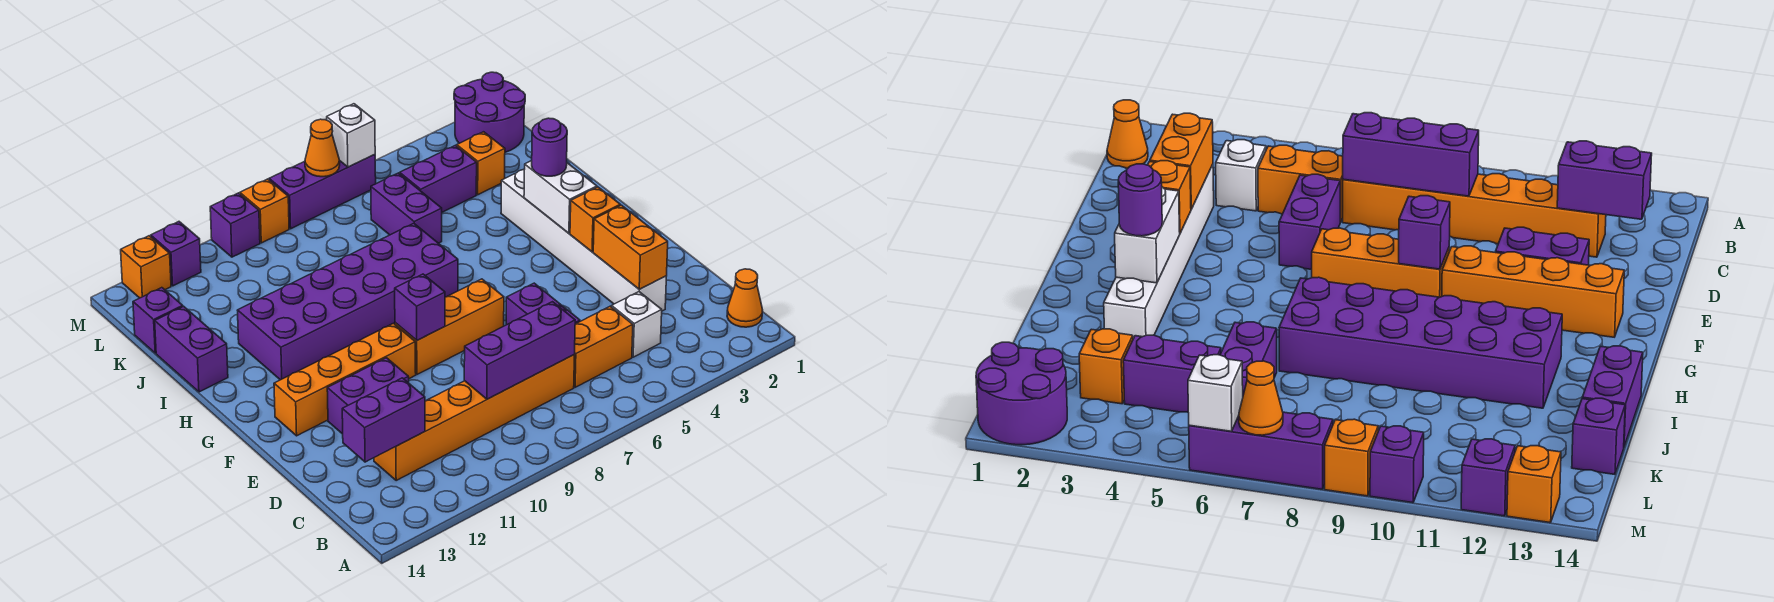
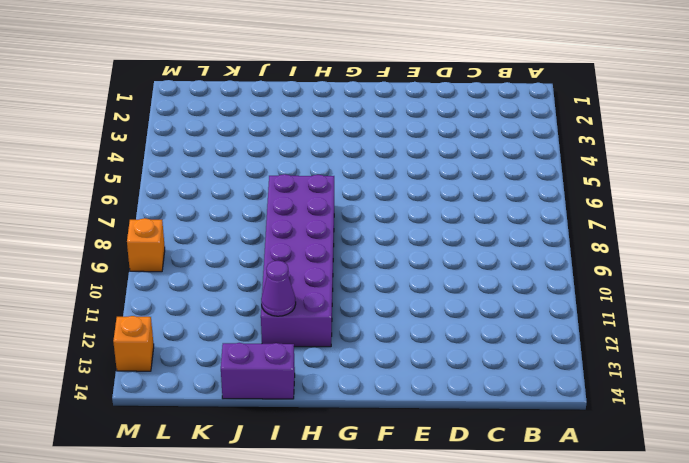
purple 1x1 cone [261,261,296,316] -> none
none -> orange 1x1 cone [727,269,763,327]
none -> white 1x1 brick [612,292,662,357]
none -> orange 1x2 brick [574,306,633,387]
none -> orange 1x6 brick [374,355,574,480]

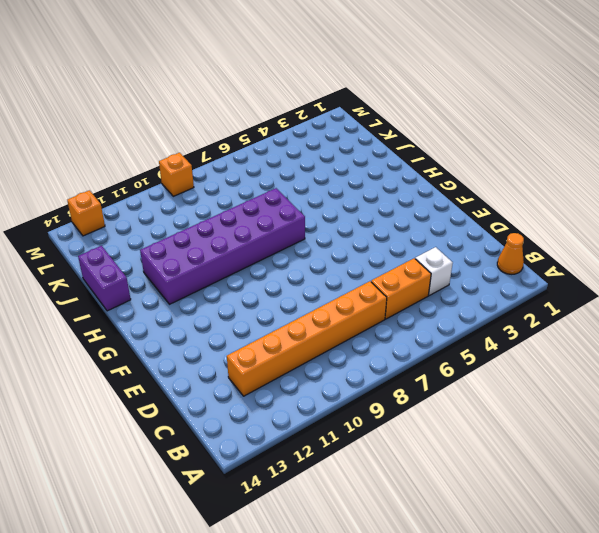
none -> white 1x6 brick [501,169,666,311]
none -> purple 1x2 brick [506,283,580,325]
none -> purple 1x2 brick [327,358,409,434]
none -> orange 1x3 brick [395,279,504,374]

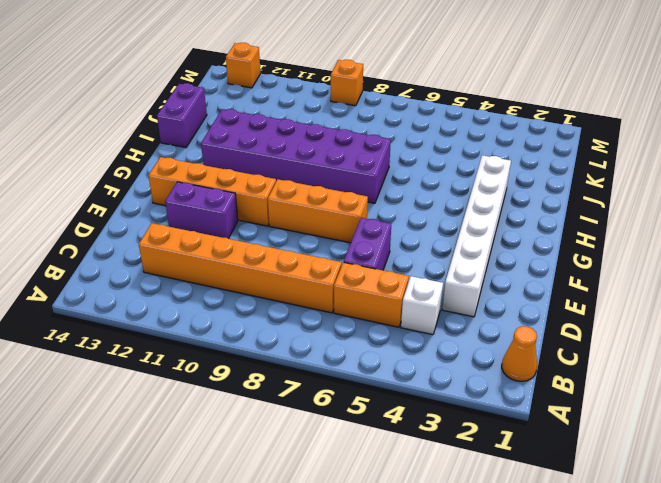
none -> purple 1x2 brick [371,173,442,243]
none -> orange 1x1 brick [457,132,505,195]
none -> purple 1x2 brick [400,145,477,212]
none -> purple 1x1 brick [133,288,183,353]

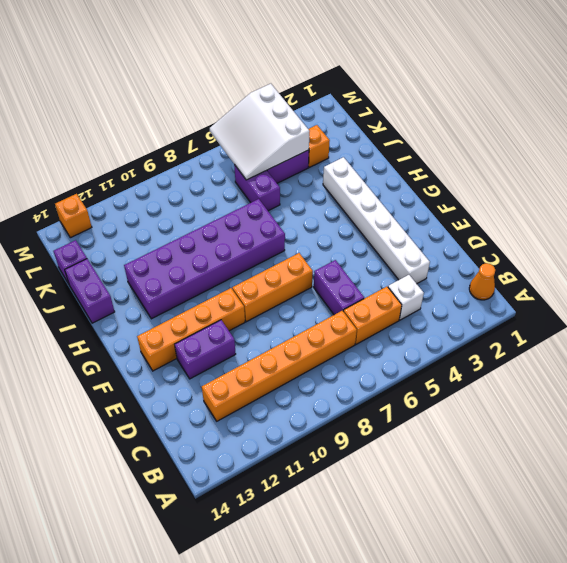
white 3x3 slope [210,84,310,180] -> white 1x1 brick [327,104,375,167]
none -> purple 2x2 round brick [454,72,525,152]
none -> purple 1x3 brick [269,155,376,229]
none -> orange 1x1 brick [240,179,289,243]
none -> purple 1x1 brick [210,193,260,257]

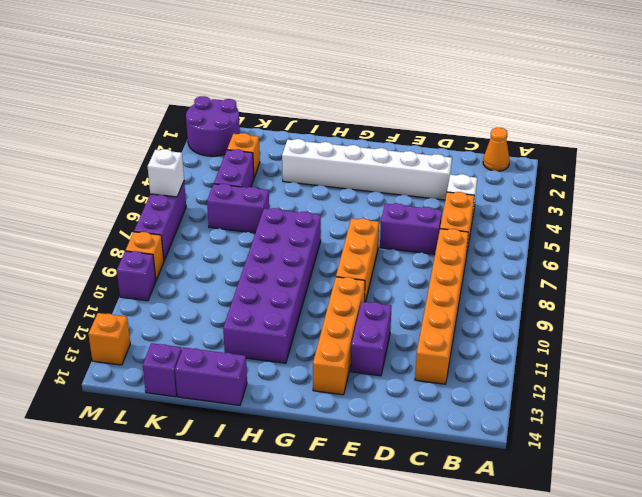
none -> purple 1x1 brick [151,222,201,286]
none -> purple 1x3 brick [464,302,575,399]
none -> purple 1x2 brick [342,378,425,462]
none -> orange 1x2 brick [593,205,668,289]

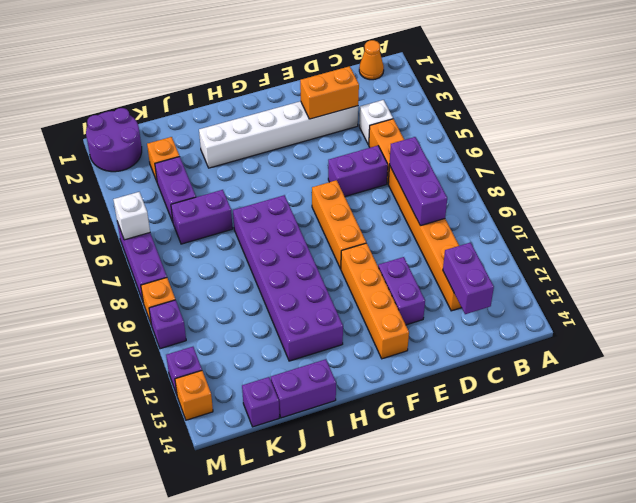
none -> orange 1x1 brick [570,187,620,252]
none -> purple 1x1 brick [395,274,445,340]
none -> white 1x2 brick [524,161,597,233]
none -> orange 1x1 cone [305,119,340,177]

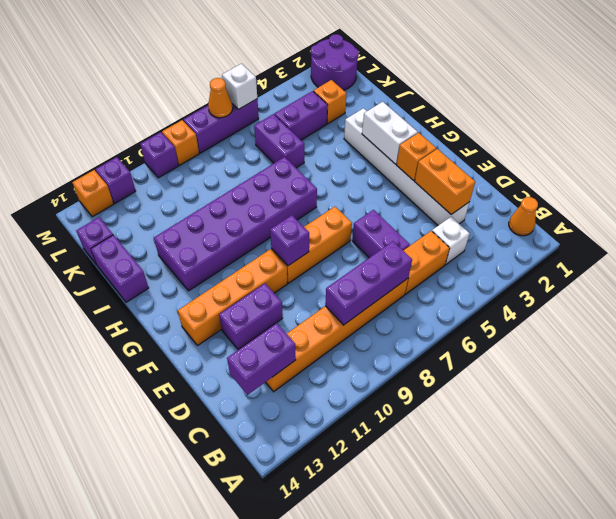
none -> purple 1x1 round brick [532,118,567,176]

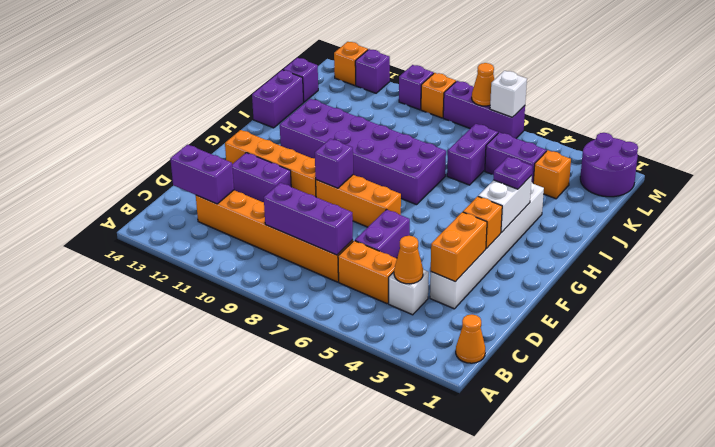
orange 1x1 cone [394,236,423,284] -> none
purple 1x1 plate [493,157,532,189] -> purple 1x1 round brick [532,118,567,176]

